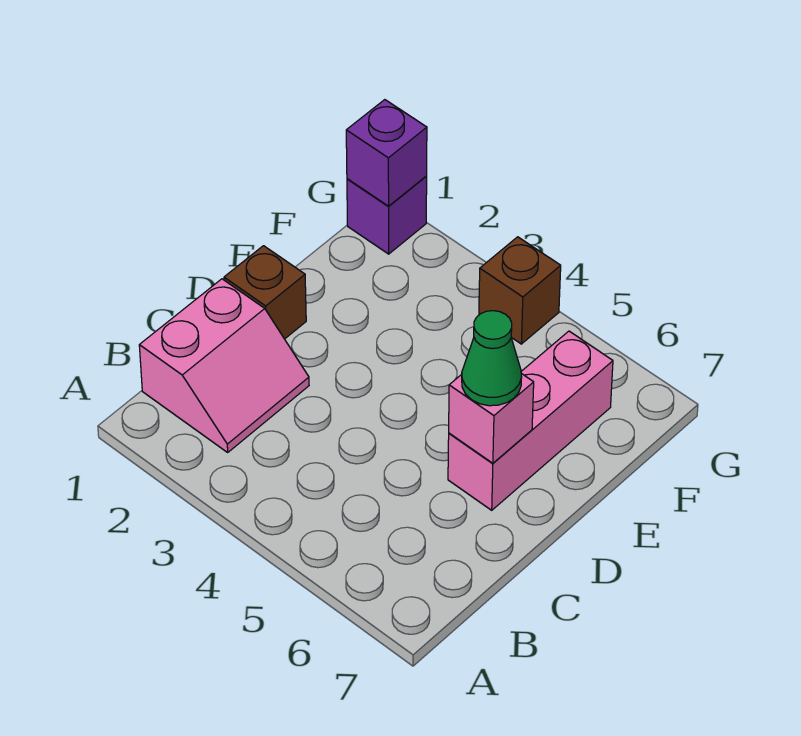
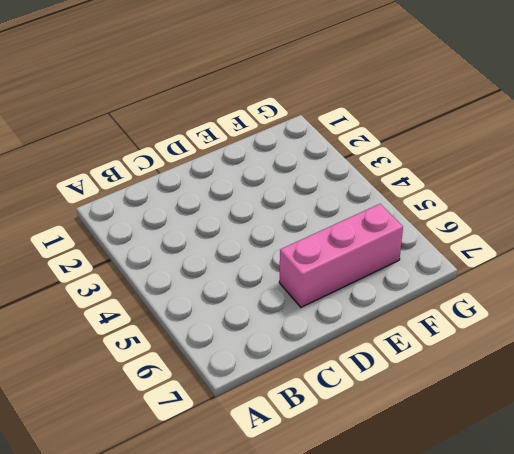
none -> pink 2x2 slope [139,279,309,452]
none -> brown 1x1 brick [224,246,306,339]

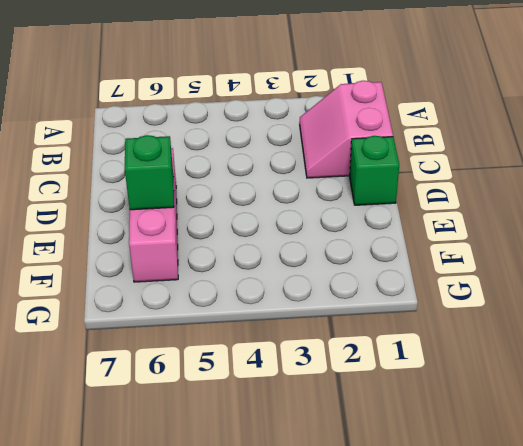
green 1x1 brick [350,136,399,205] -> brown 1x1 brick [224,246,306,339]
green 1x1 brick [125,135,174,210] -> none
none -> purple 1x1 brick [347,176,427,254]
none -> brown 1x1 brick [479,237,561,344]

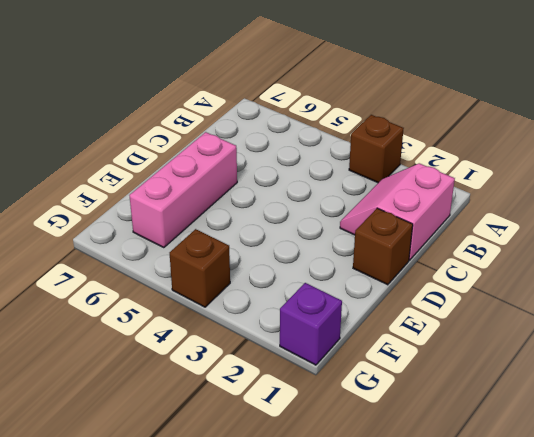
brown 1x1 brick [349,115,404,183] -> none
none -> pink 1x1 brick [449,374,534,463]
none -> purple 1x1 brick [346,100,427,206]

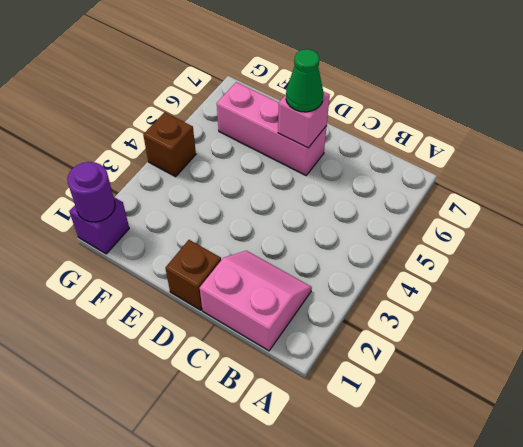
purple 1x1 round brick [67,162,115,222] -> purple 1x1 brick [346,100,427,206]

